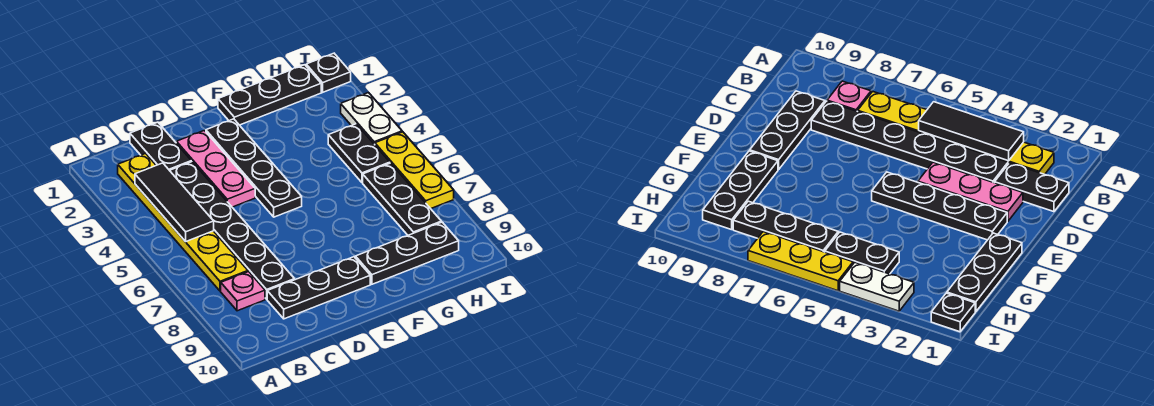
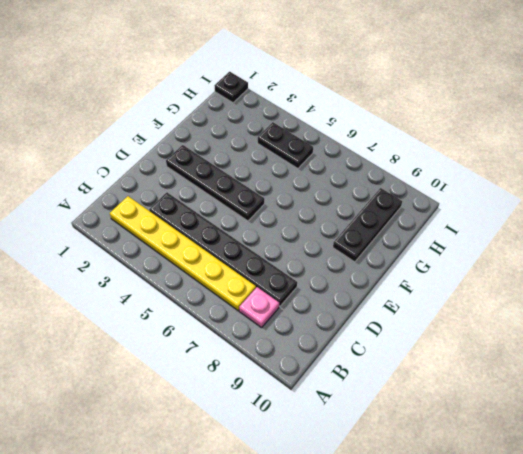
none -> black 1x2 plate [130,122,191,170]
none -> black 1x3 plate [267,257,370,319]
none -> pink 1x3 plate [176,130,255,207]

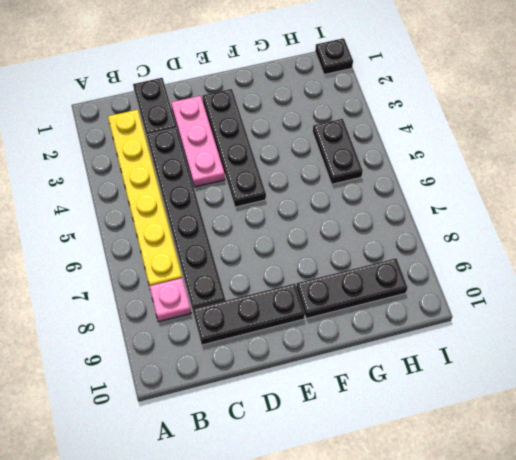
none -> black 1x3 plate [218,65,321,125]
none -> black 1x3 plate [363,163,441,235]
none -> white 1x2 plate [341,93,402,144]

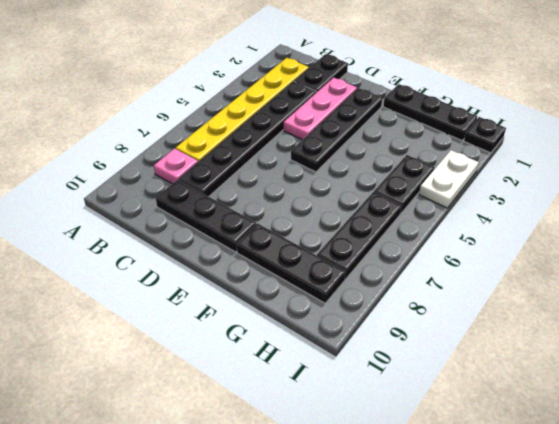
none -> yellow 1x3 plate [375,132,454,209]
none -> black 1x3 tile [135,163,214,242]

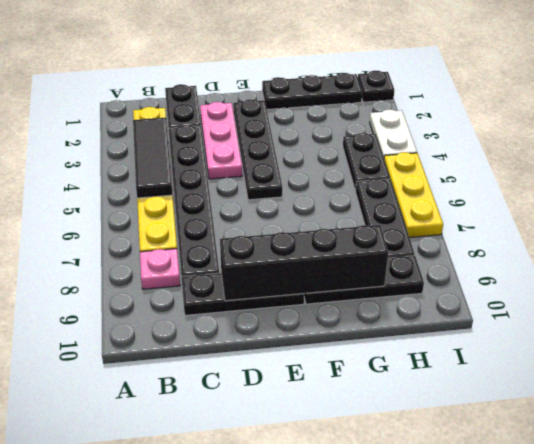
black 1x4 brick [220,225,388,301] -> none

